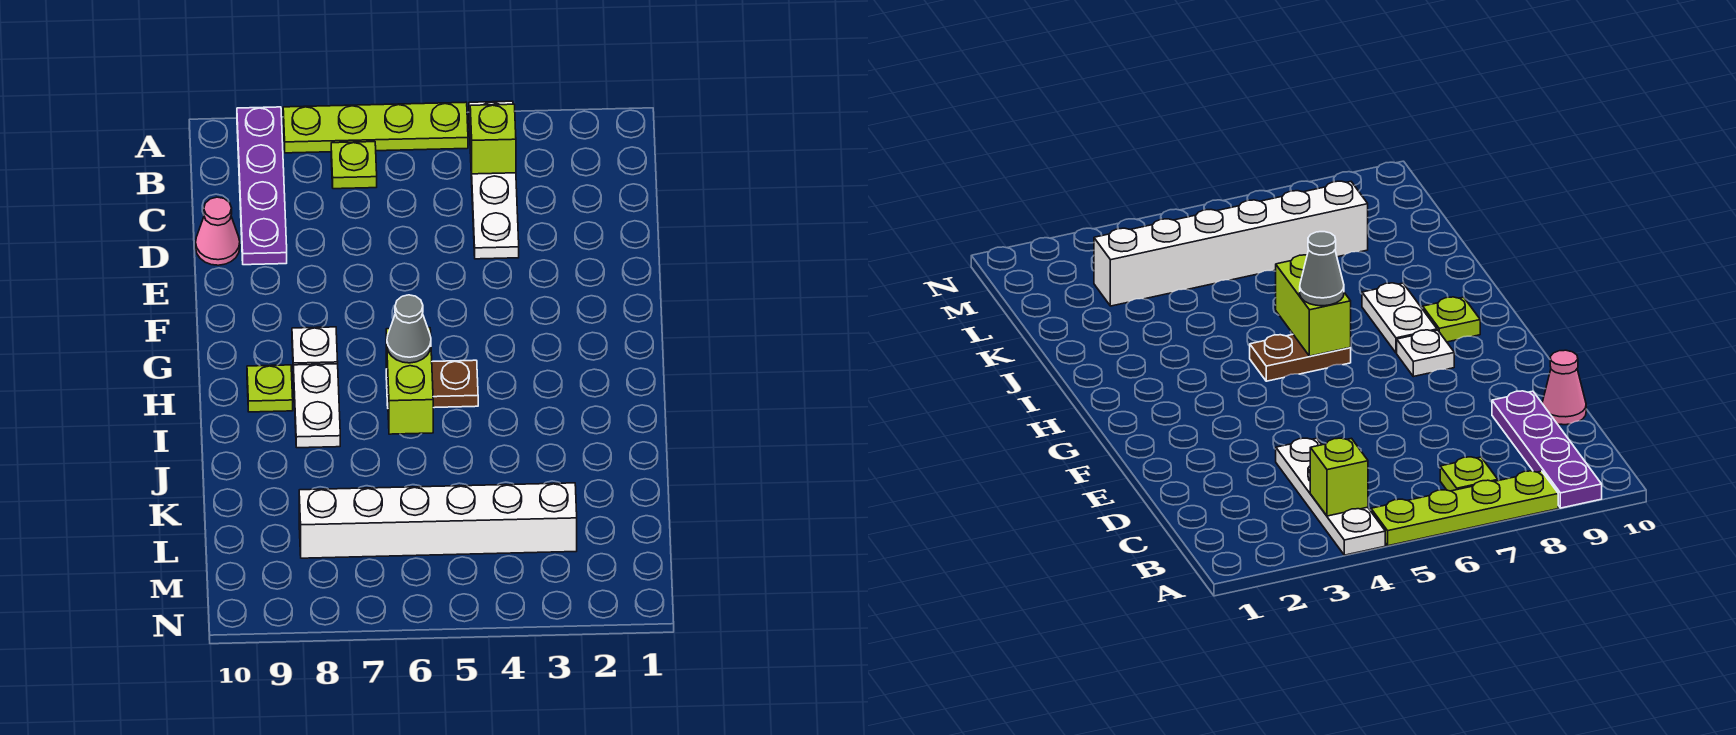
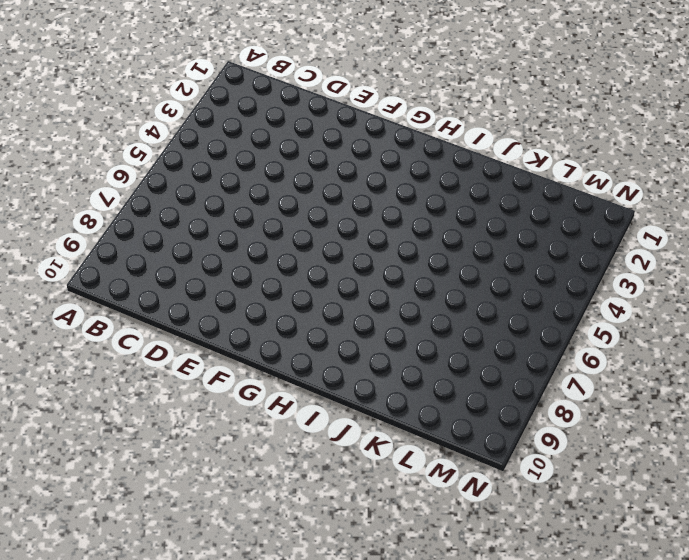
none -> white 1x4 plate [469,101,519,259]
none -> lime 1x4 plate [283,102,468,153]
none -> purple 1x4 plate [237,107,287,265]

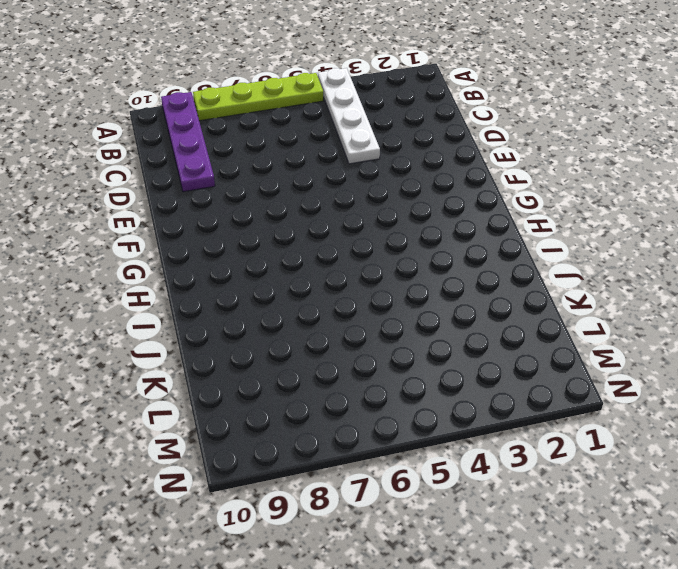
none -> lime 1x1 plate [331,142,377,189]
none -> pink 1x1 cone [196,197,240,265]
none -> white 1x1 plate [292,327,338,365]

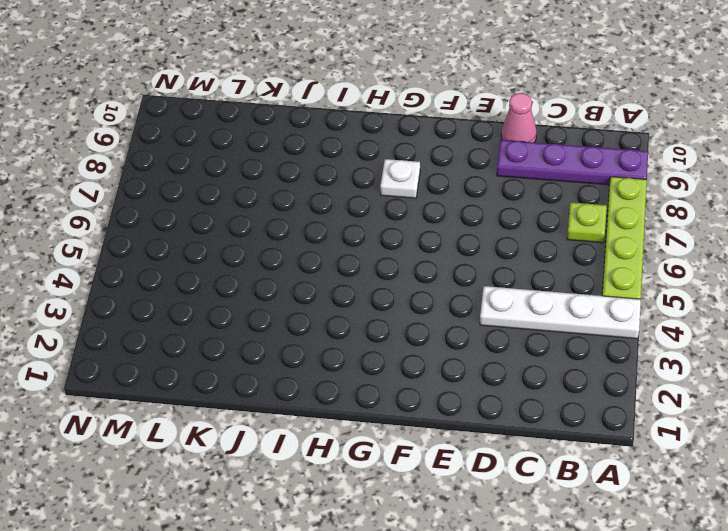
none -> brown 1x2 plate [386,360,478,408]
none -> white 1x2 plate [293,364,340,448]
none -> lime 1x1 plate [247,365,293,412]

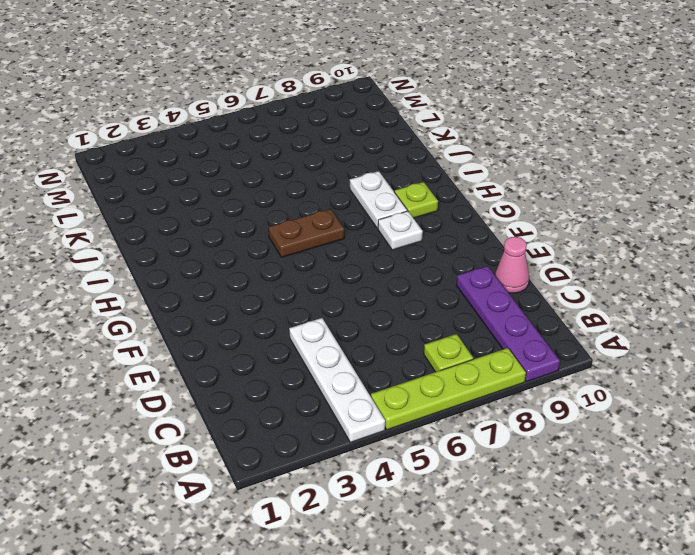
none -> white 1x6 brick [299,483,577,558]
none -> lime 1x1 brick [470,104,516,174]
none -> lime 1x2 brick [386,328,433,434]

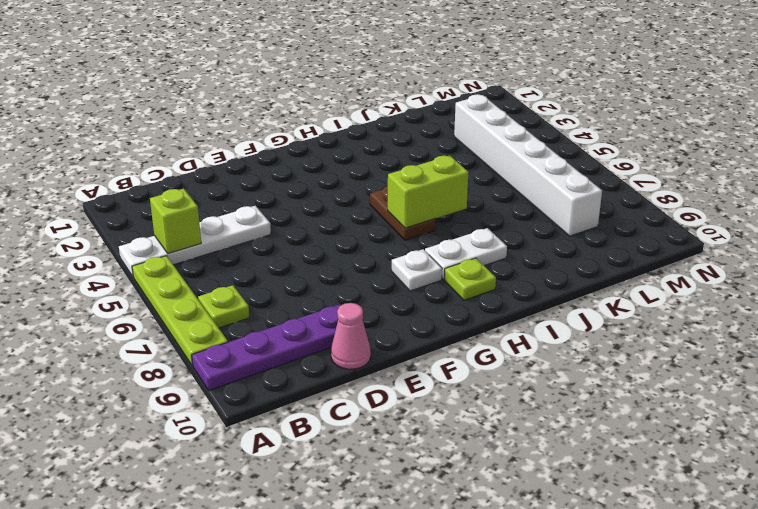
none -> grey 1x1 cone [387,295,431,363]

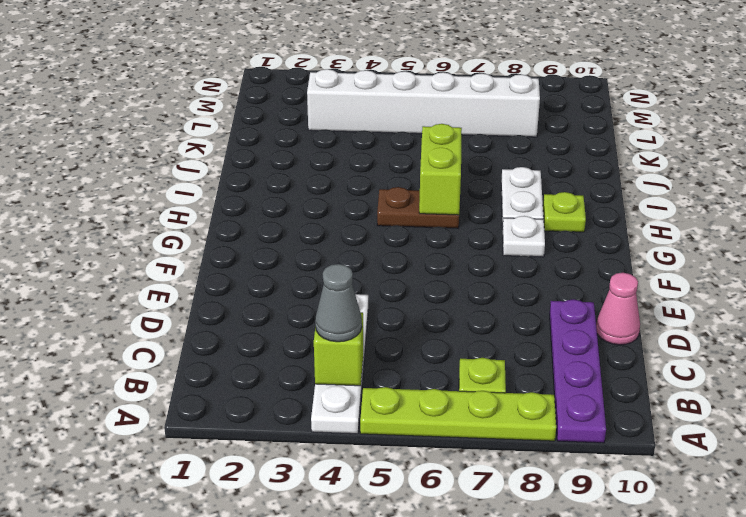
grey 1x1 cone [315,264,362,342] -> grey 1x1 cone moved to [387,295,431,363]

